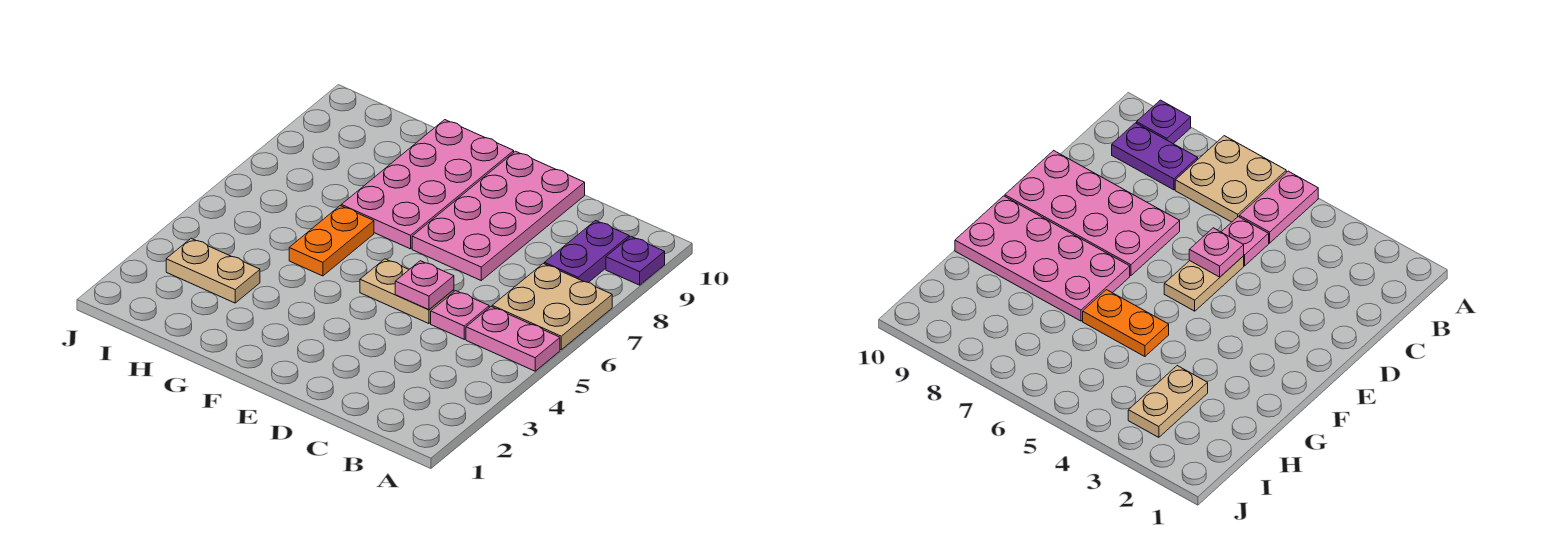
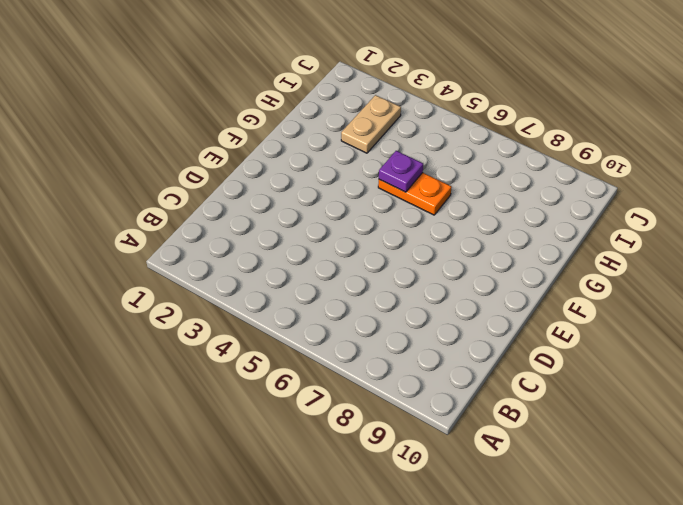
purple 1x1 plate [379,151,423,192] -> purple 1x1 plate moved to [606,237,665,285]
none -> pink 1x2 plate [466,307,560,371]
none -> tan 2x2 plate [492,263,612,350]

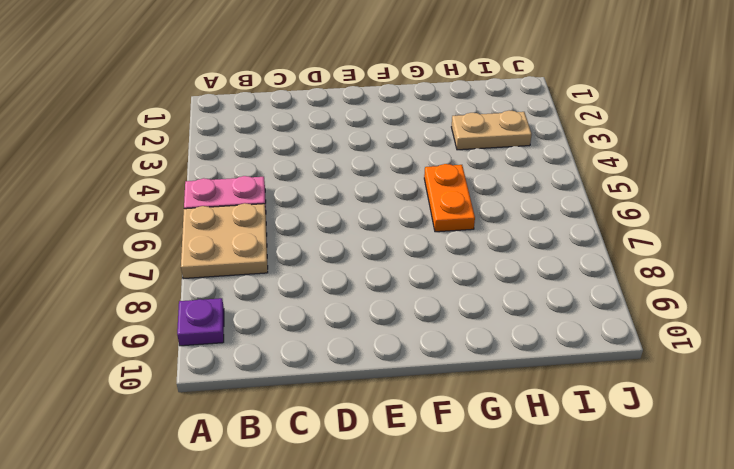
none -> purple 1x2 plate [545,221,629,283]
none -> pink 1x1 plate [431,291,489,339]

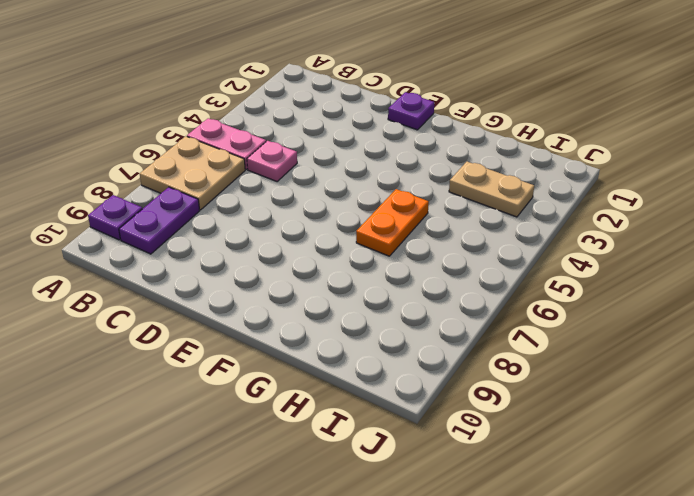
purple 1x1 plate [388,92,434,130] -> none
none -> tan 1x2 plate [360,259,454,324]
none -> pink 2x4 plate [412,151,585,280]

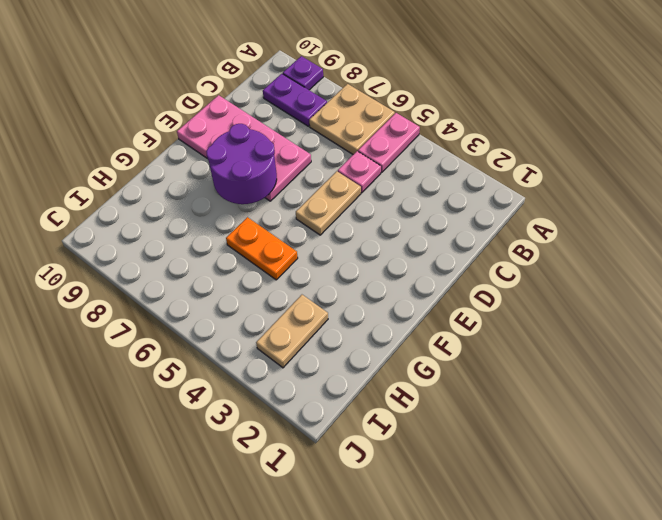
purple 2x2 round brick [206,124,277,204] -> none
none -> pink 2x4 plate [341,120,514,249]
none -> pink 1x1 plate [395,261,454,310]

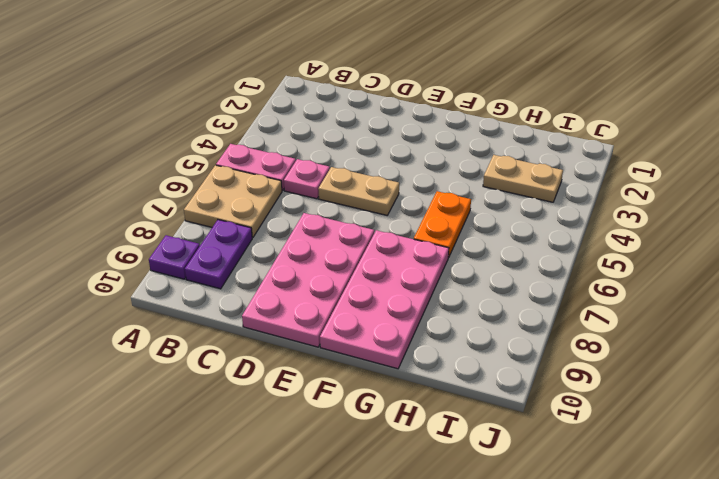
none -> pink 1x1 plate [395,261,454,310]

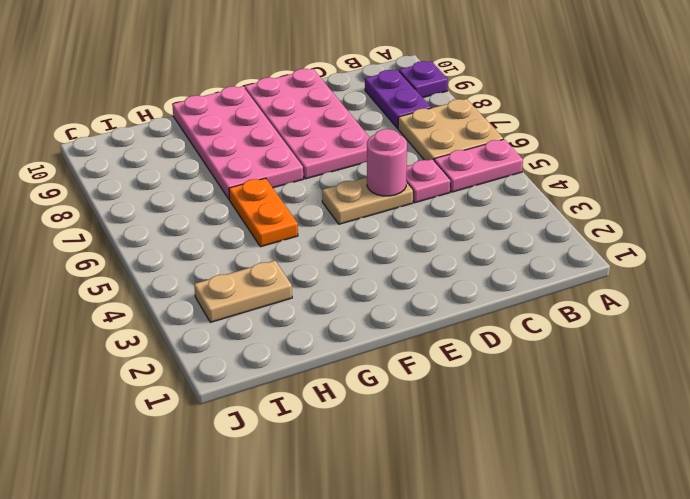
pink 1x1 round brick [367,129,407,196] -> pink 1x1 plate [395,261,454,310]

